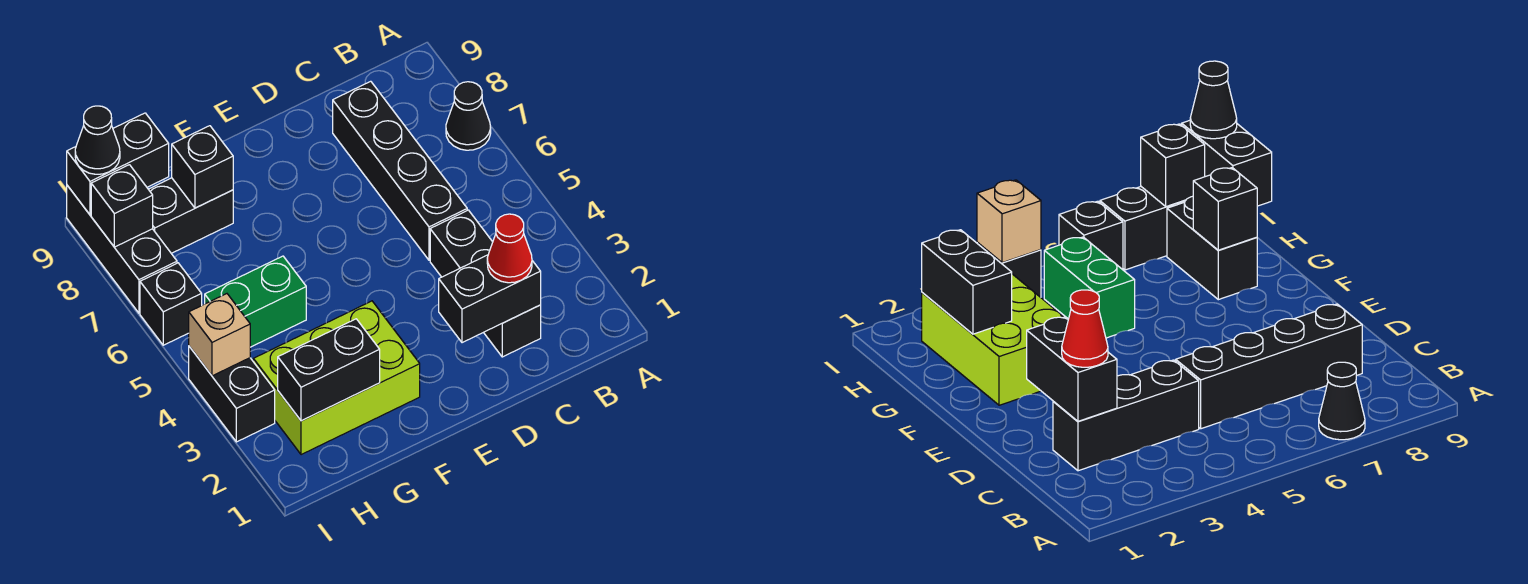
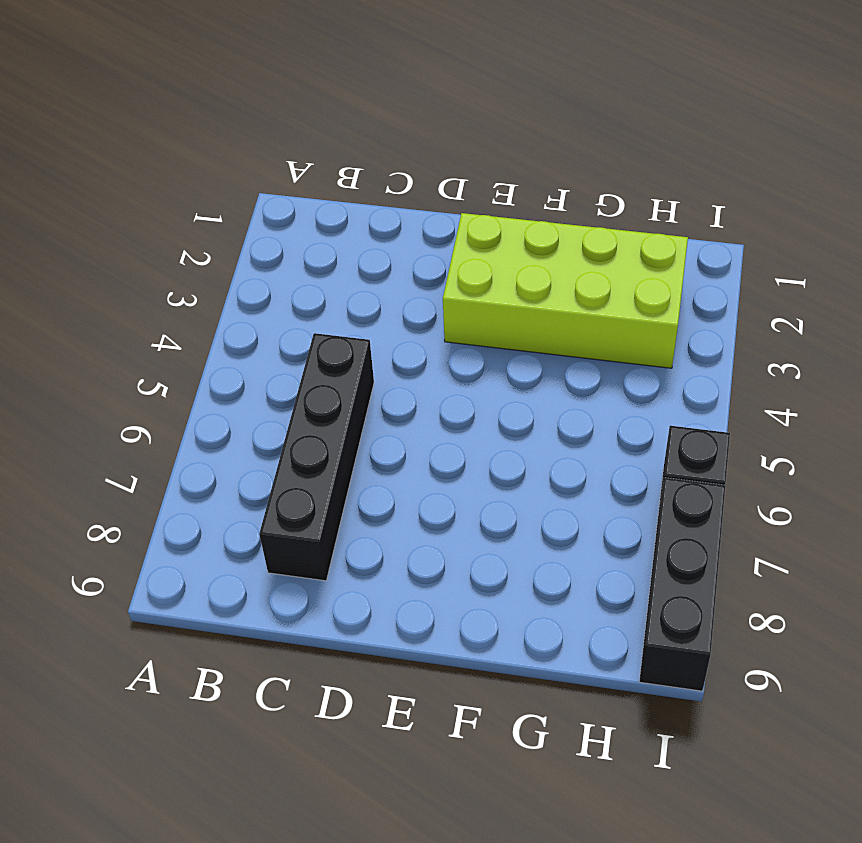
lime 2x4 brick [443,213,688,368] -> lime 2x3 brick [253,301,420,455]
none -> black 1x1 cone [446,82,491,150]
none -> black 1x3 brick [430,210,541,357]
none -> green 1x2 brick [205,256,306,347]

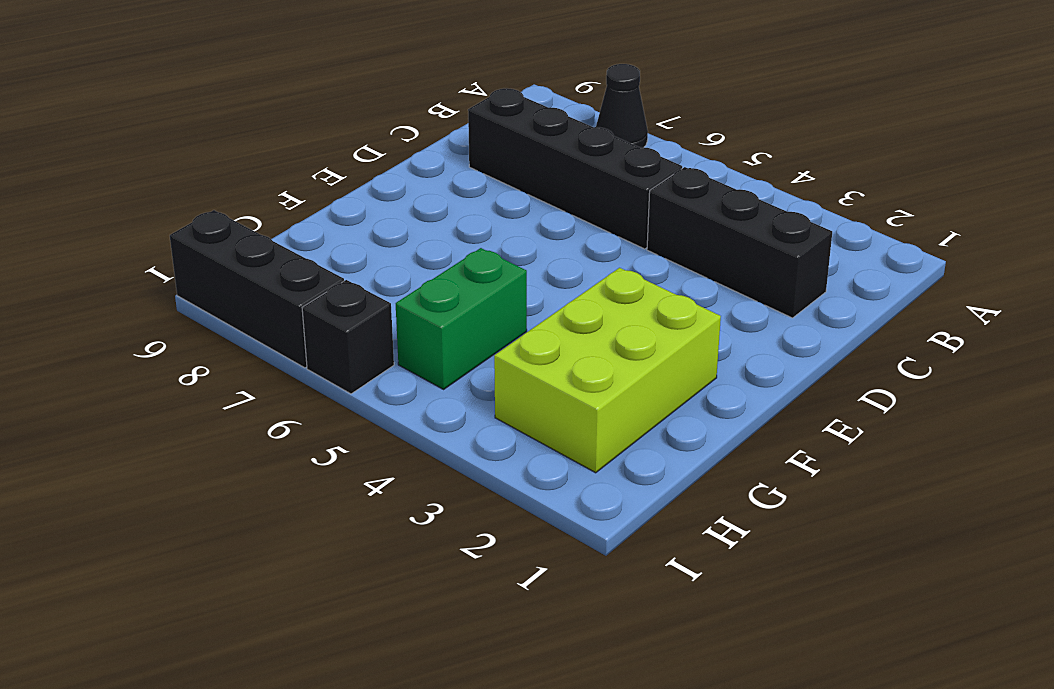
none -> black 1x2 brick [148,178,233,253]
none -> black 1x2 brick [189,346,275,442]
none -> black 1x2 brick [439,255,541,343]

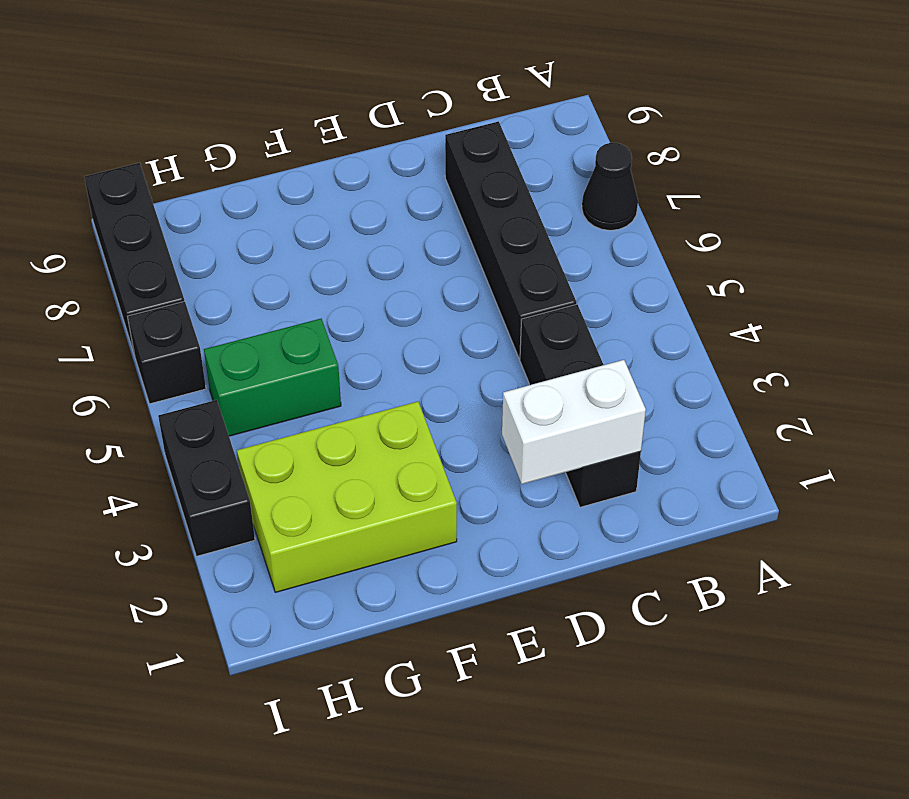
white 1x2 brick [502,360,646,484] -> black 1x2 brick [439,255,541,343]
none -> black 1x2 brick [148,178,233,253]
none -> black 1x2 brick [278,319,380,421]
none -> black 1x1 brick [172,126,233,208]

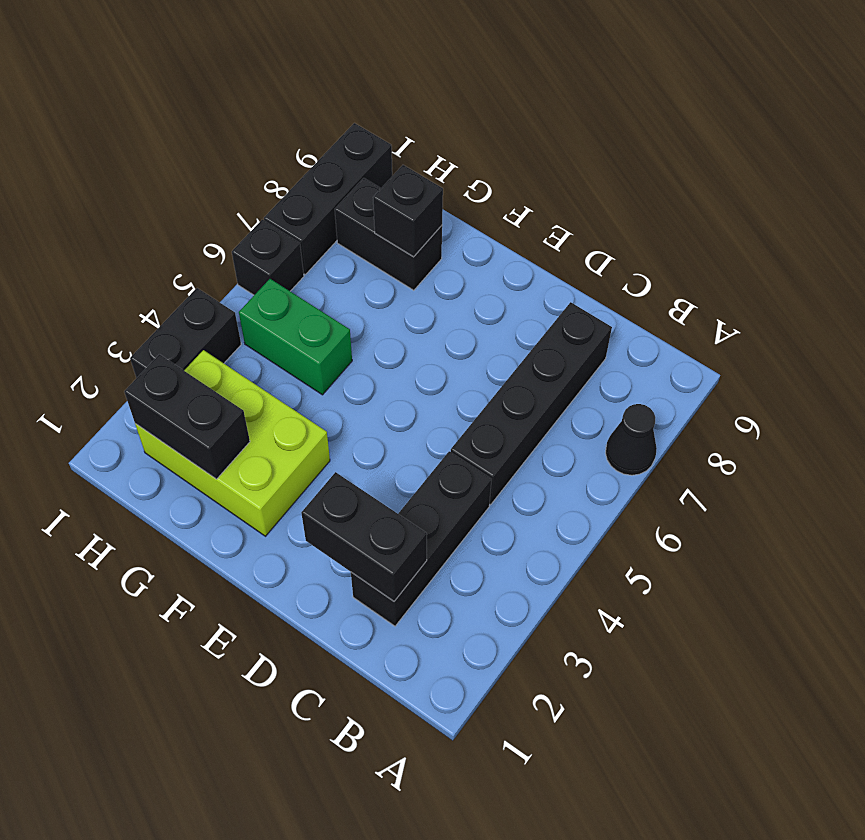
none -> black 1x2 brick [67,113,169,215]
none -> tan 1x1 brick [189,294,250,376]
none -> black 1x1 brick [91,165,153,247]

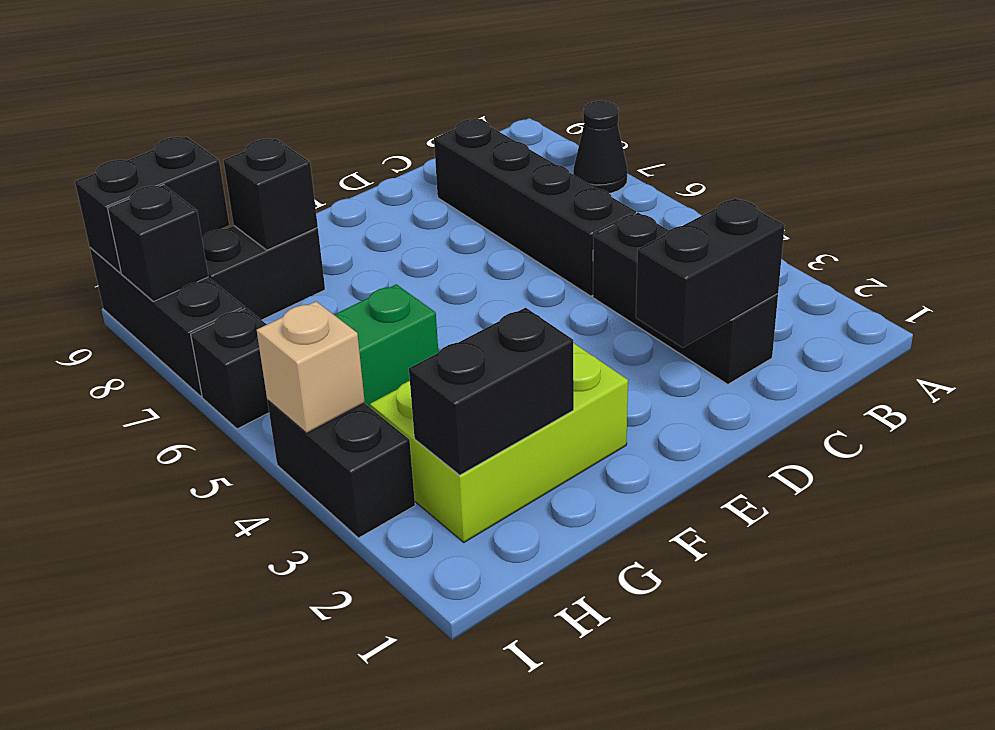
none -> red 1x1 cone [487,214,532,283]
none -> black 1x1 cone [75,106,120,174]

